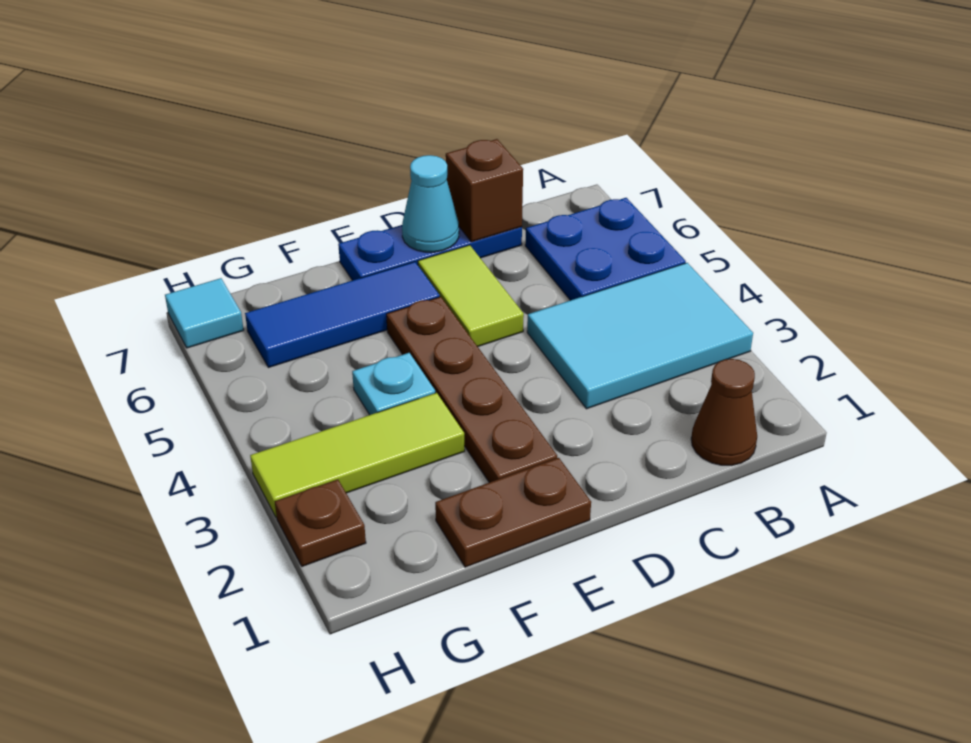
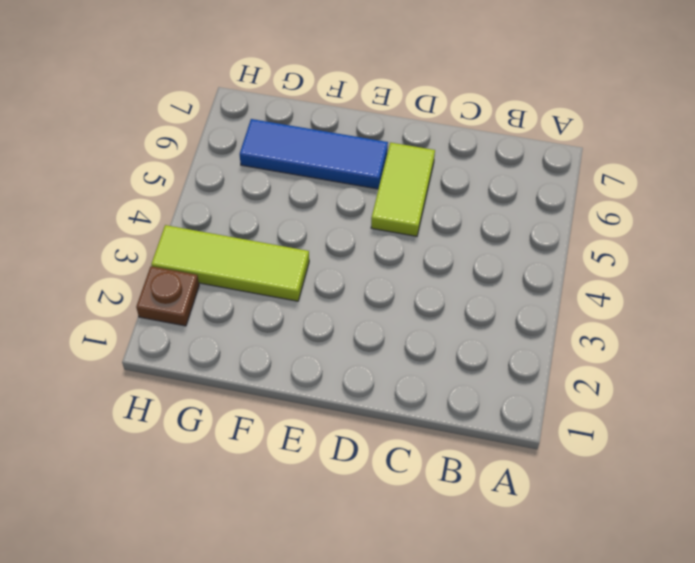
none -> cyan 2x3 tile [527,263,753,409]
none -> blue 2x2 plate [525,198,686,300]
none -> brown 1x1 cone [691,359,757,465]

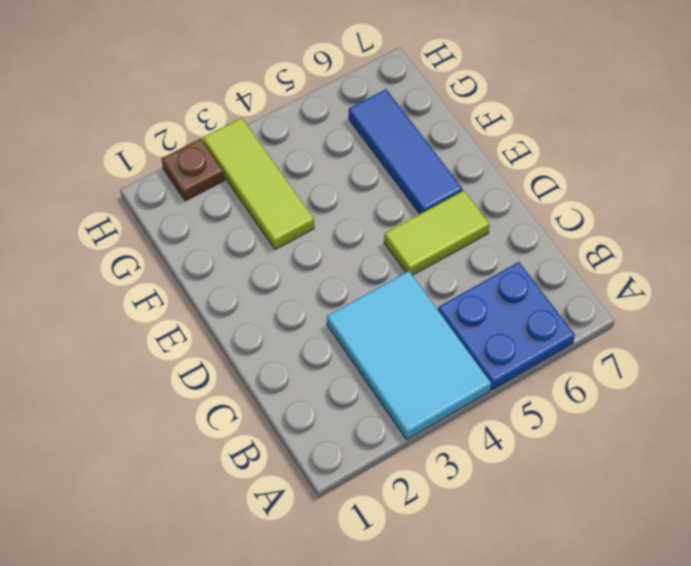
none -> brown 1x1 cone [691,359,757,465]
none -> blue 1x3 plate [338,225,522,280]
none -> brown 1x2 plate [435,458,591,567]

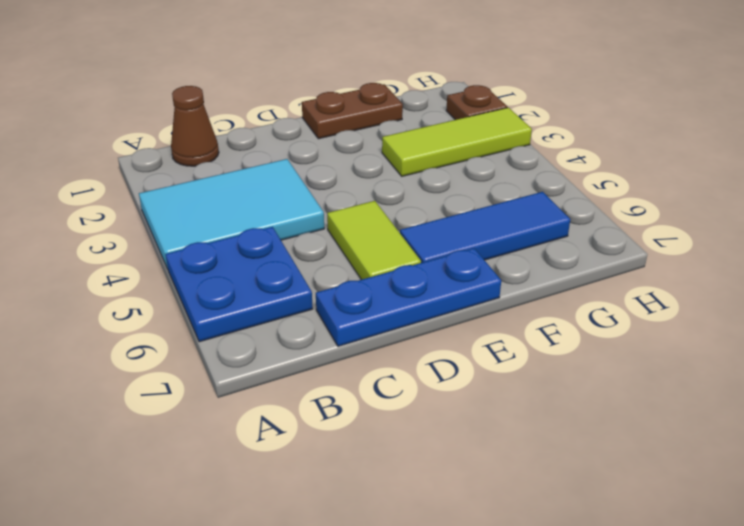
none -> brown 1x4 plate [386,297,557,483]
none -> cyan 1x1 plate [352,353,435,415]
none -> cyan 1x1 tile [165,278,244,348]

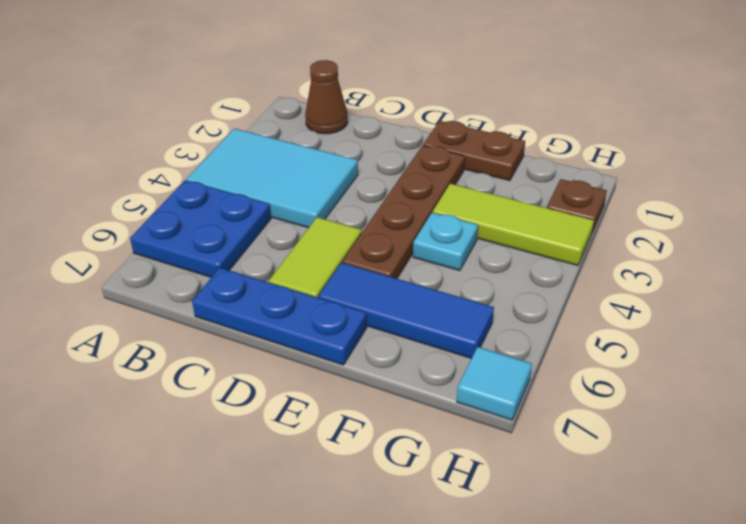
none -> brown 1x1 brick [446,139,523,242]
none -> cyan 1x1 cone [402,155,459,252]

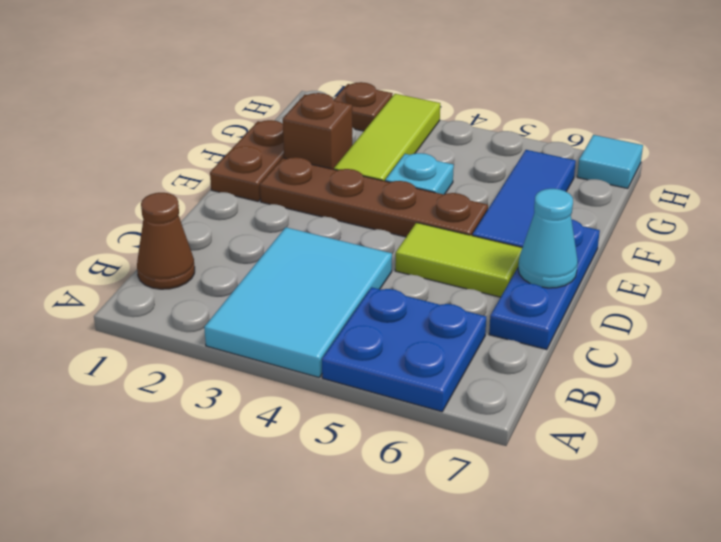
brown 1x1 brick [283,93,352,169] -> brown 1x1 brick moved to [446,139,523,242]

